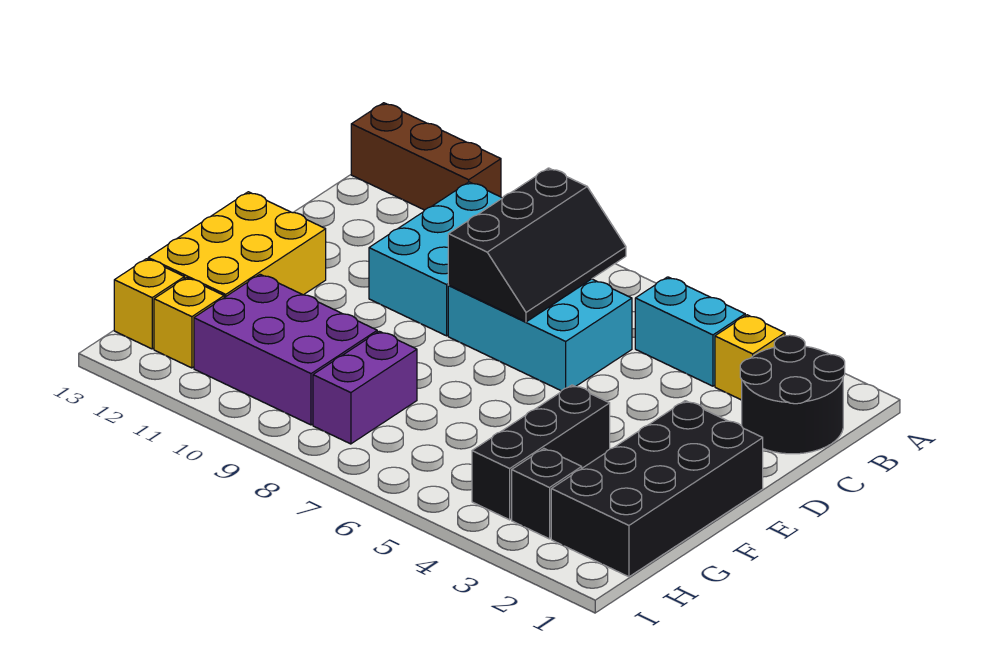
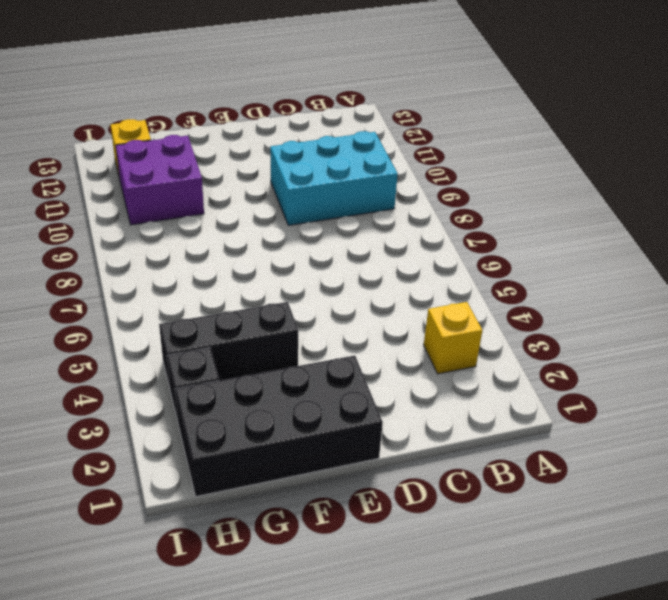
purple 2x2 brick [116,135,204,225] -> purple 2x3 brick [194,274,377,425]
none -> brown 1x3 brick [351,103,501,210]
none -> black 2x2 round brick [740,335,845,454]
none -> cyan 1x2 brick [635,277,745,386]

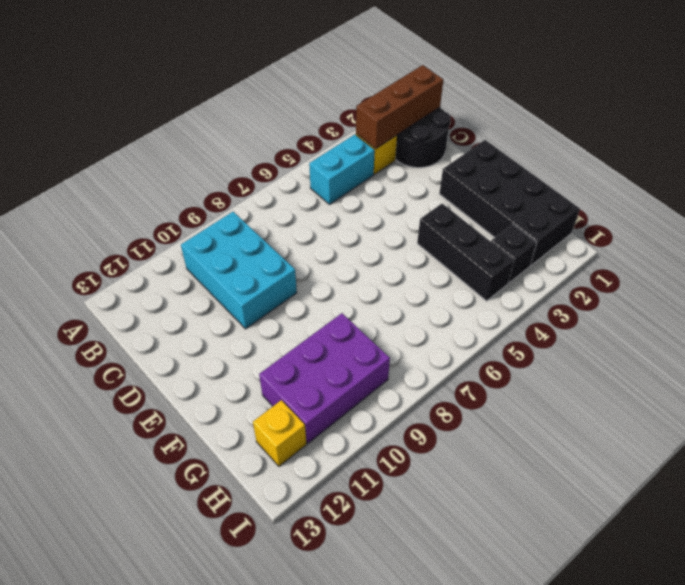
brown 1x3 brick [356,65,443,149] -> brown 1x3 brick moved to [351,103,501,210]
none -> cyan 2x3 brick [448,279,632,391]
none -> yellow 2x3 brick [148,192,326,297]
none -> purple 1x2 brick [313,331,417,444]

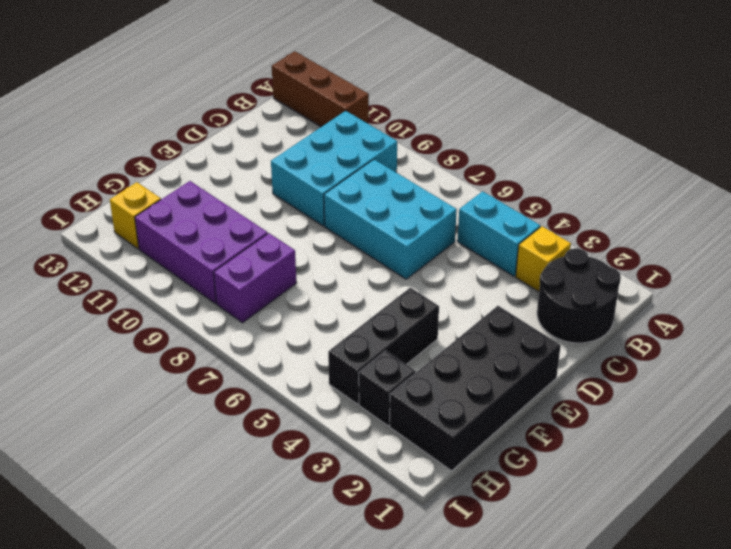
none -> yellow 2x3 brick [148,192,326,297]
none -> yellow 1x1 brick [114,259,184,349]
none -> black 2x3 slope [448,168,626,322]

